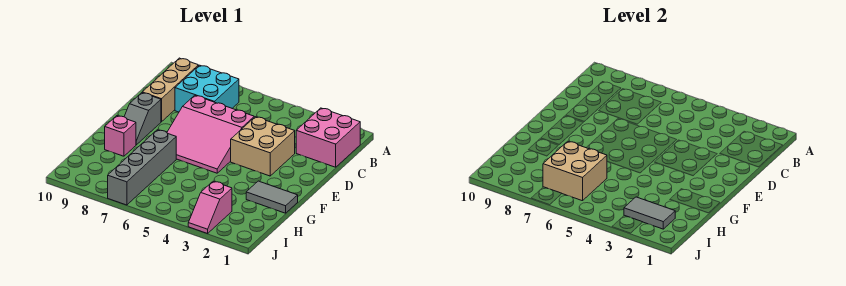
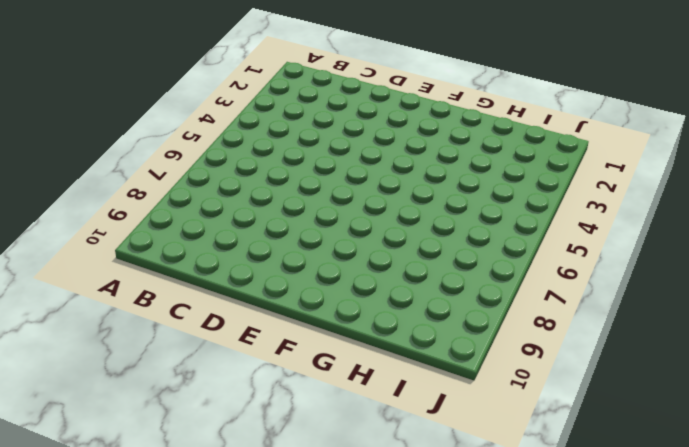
none -> pink 2x2 brick [296,108,360,167]
none -> cyan 2x2 brick [175,65,239,112]
none -> tan 1x3 brick [142,58,198,122]

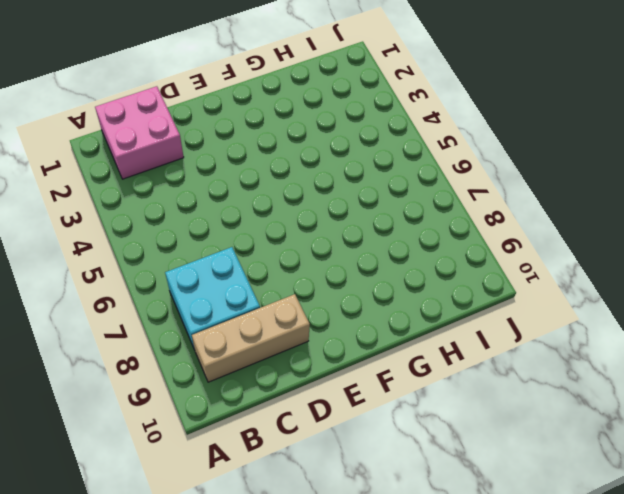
none -> tan 2x2 brick [231,117,295,176]
none -> pink 3x3 slope [167,95,254,173]
none -> grey 1x2 slope [124,93,161,145]

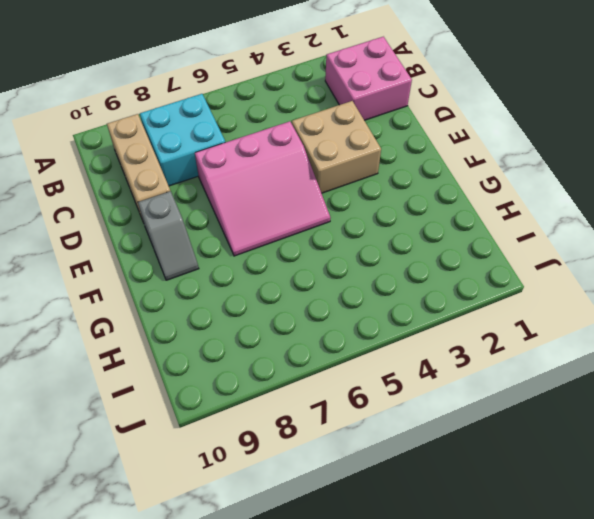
none -> grey 1x2 tile [246,181,298,213]
none -> grey 1x4 brick [108,130,176,205]
none -> pink 1x1 brick [105,116,136,156]

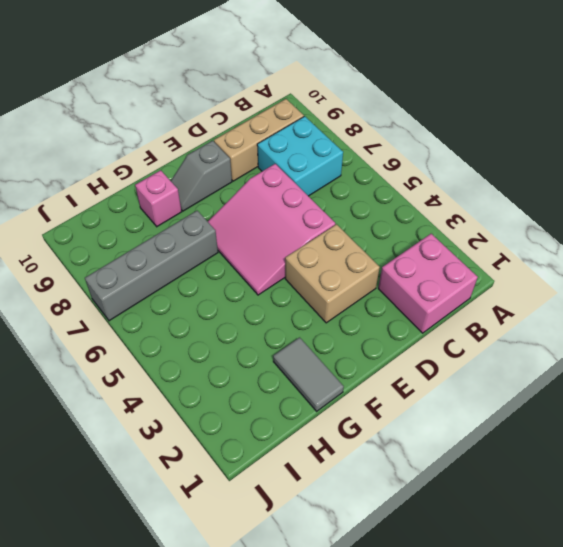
none -> pink 1x2 slope [188,181,232,233]
none -> tan 2x2 brick [543,141,607,201]
none -> grey 1x2 tile [624,197,675,229]

